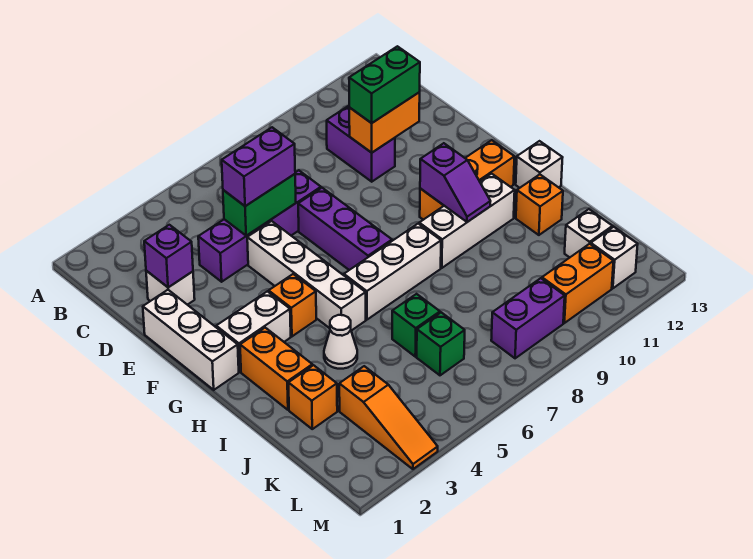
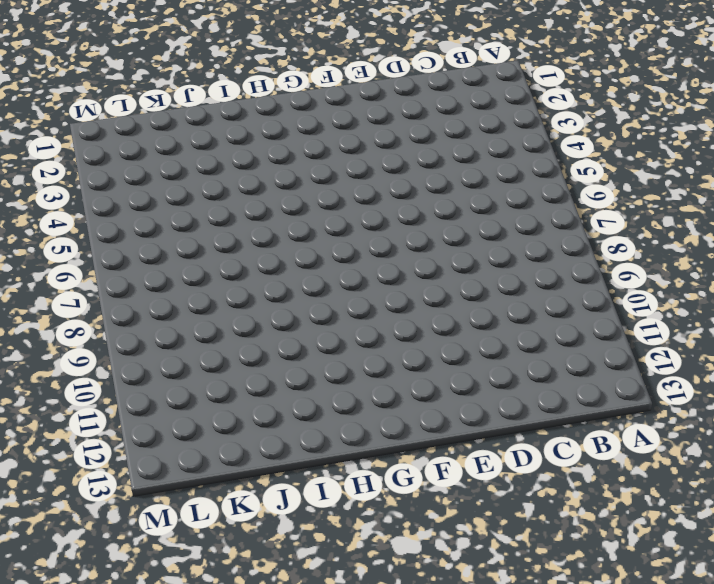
none -> purple 1x2 brick [327,106,395,182]
none -> white 1x1 brick [146,271,195,305]
none -> purple 1x4 brick [198,170,321,282]

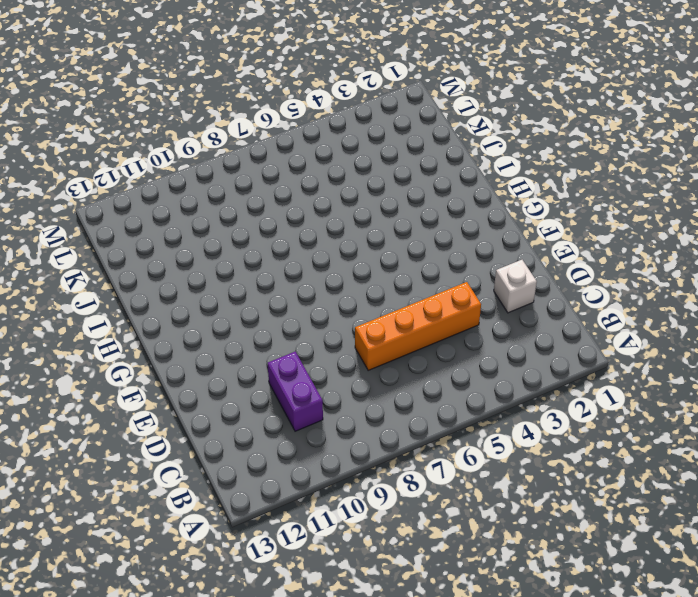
orange 1x4 brick [355,282,481,370] -> purple 1x4 brick [198,170,321,282]
none -> white 1x3 brick [143,290,239,390]
none -> white 1x4 brick [247,221,366,331]
none -> purple 1x3 brick [298,188,392,270]

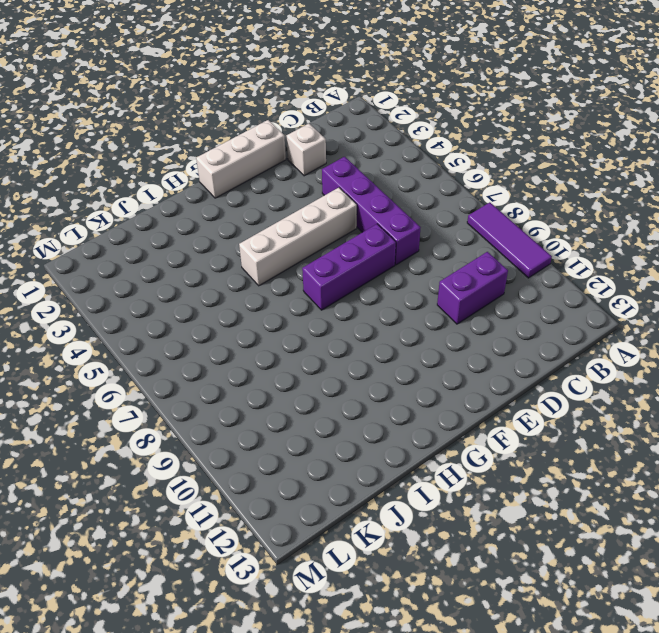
purple 1x3 tile [467,202,552,278] -> none
none -> white 1x2 brick [216,291,291,372]
none -> orange 1x1 brick [269,274,316,336]
none -> orange 1x3 brick [420,140,514,220]

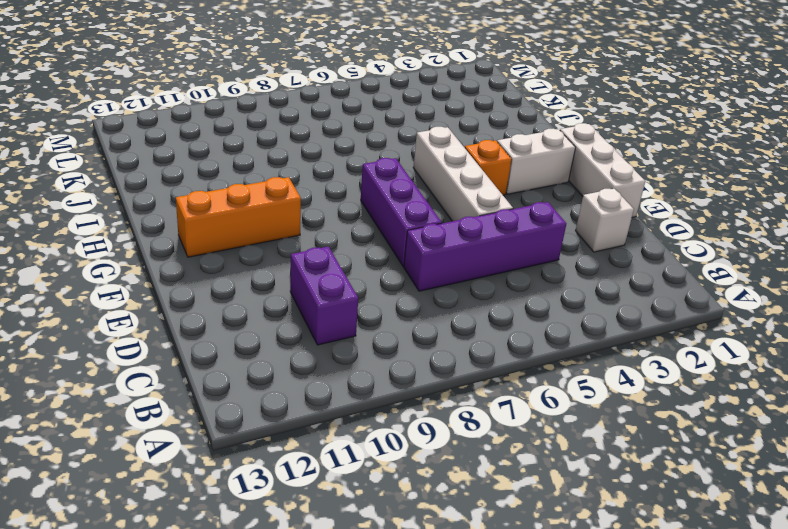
none -> orange 1x2 brick [240,328,312,410]
none -> white 1x3 brick [344,224,441,320]
none -> white 1x3 brick [419,174,515,268]

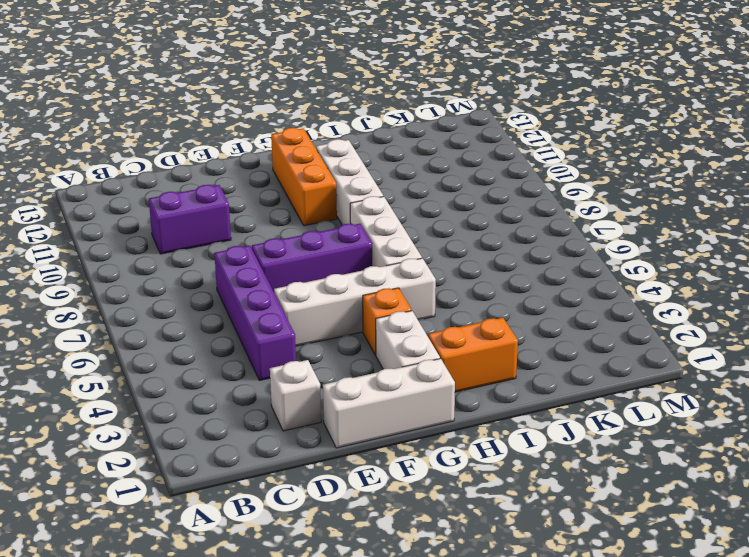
none -> white 1x1 brick [516,141,563,188]
none -> white 1x1 cone [324,315,357,369]
none -> orange 1x1 brick [516,174,563,235]

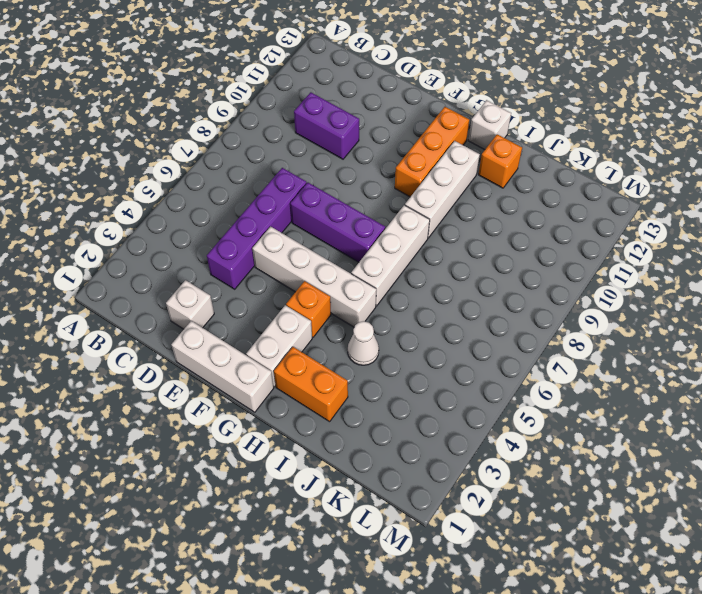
none -> orange 1x1 brick [288,365,337,429]
none -> green 1x1 brick [392,294,440,357]
none -> orange 1x3 slope [339,366,438,469]

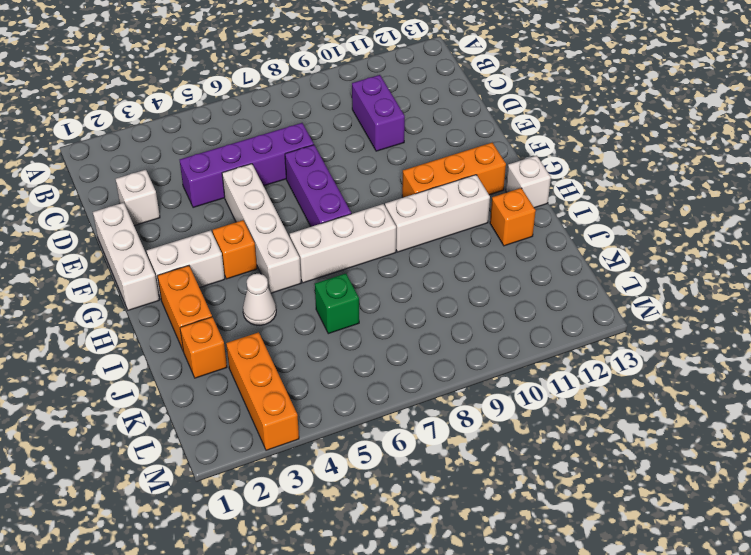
orange 1x3 brick [226,332,299,450] -> orange 1x3 slope [339,366,438,469]
none -> green 1x1 brick [417,312,465,375]
none -> white 1x1 brick [565,209,613,257]
none -> purple 1x2 brick [491,278,565,358]

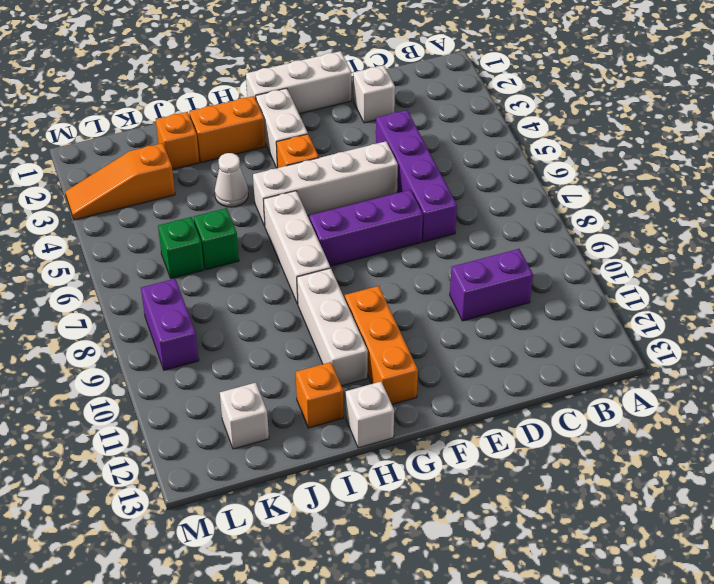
none -> orange 1x2 brick [542,244,613,323]
none -> white 1x1 brick [591,227,638,288]
none -> purple 1x1 brick [144,225,193,287]

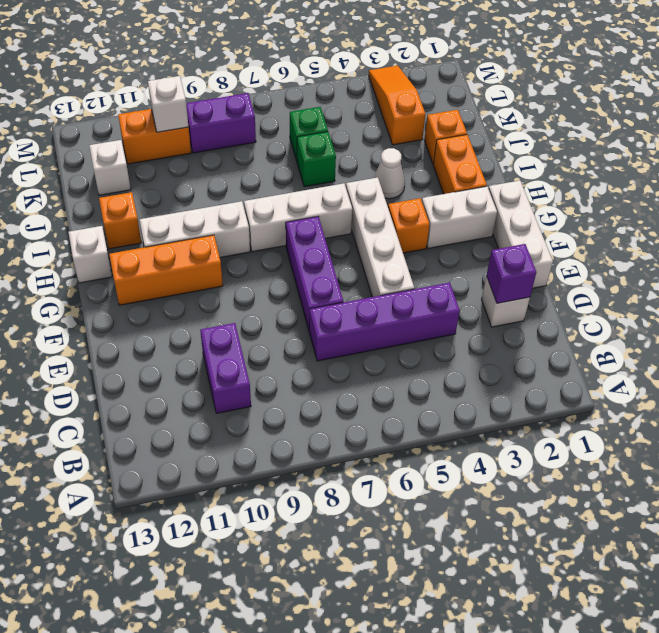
white 1x1 brick [148,76,189,132] -> white 1x1 brick moved to [591,227,638,288]
none -> green 1x2 brick [223,174,296,236]
none -> orange 1x2 brick [349,92,420,153]
none -> purple 1x2 slope [420,143,490,222]

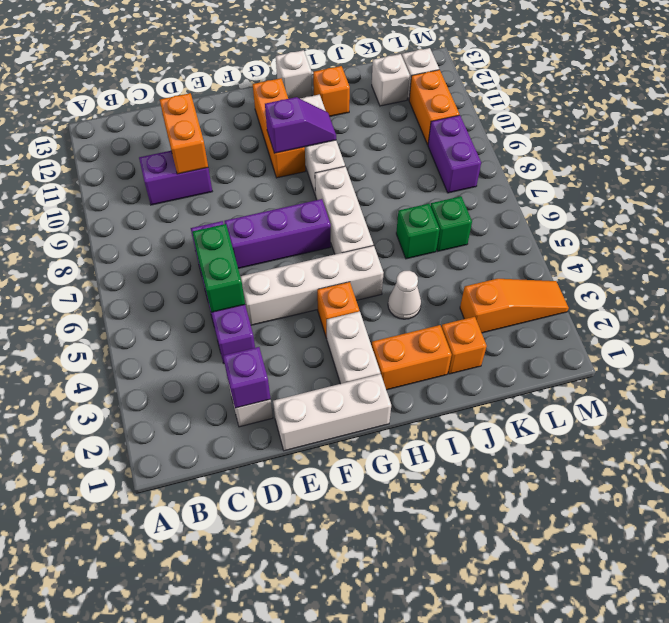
none -> purple 1x2 brick [222,127,295,206]
none -> green 1x2 brick [349,46,420,123]

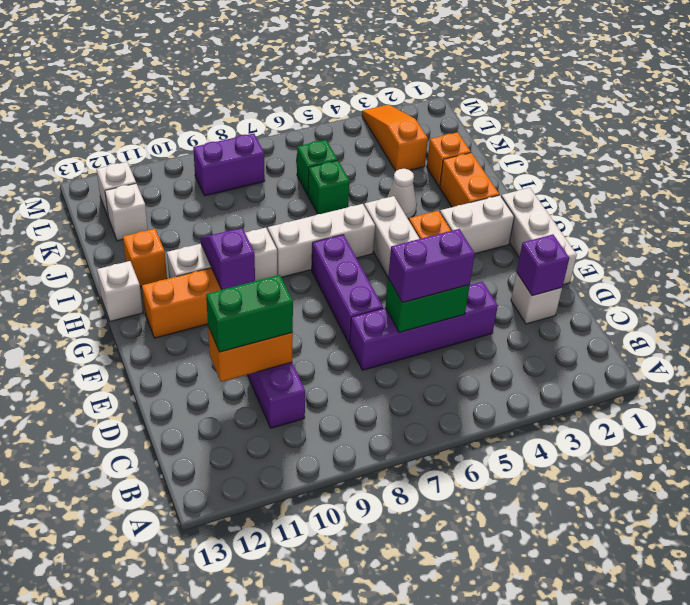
none -> orange 1x2 brick [542,244,613,323]

